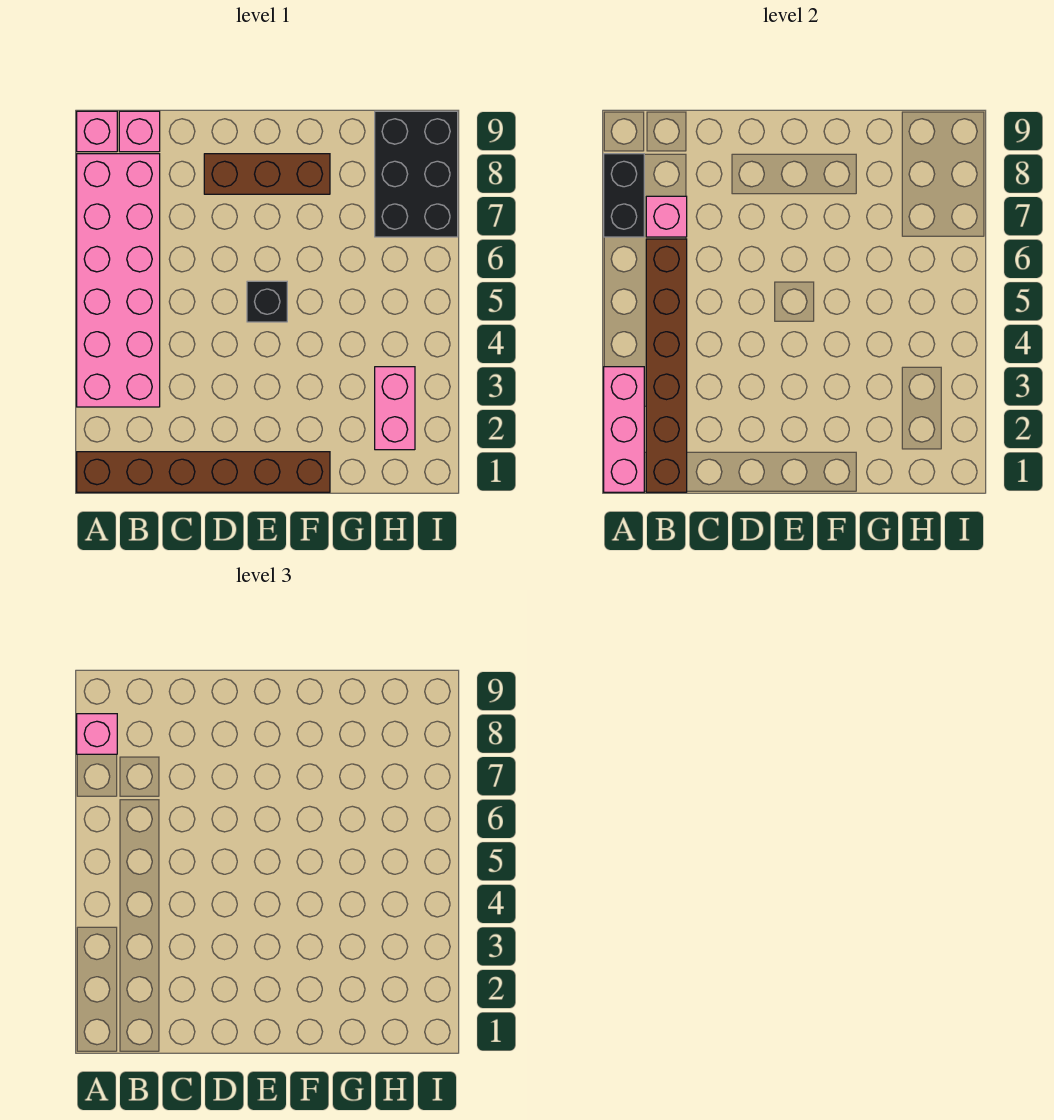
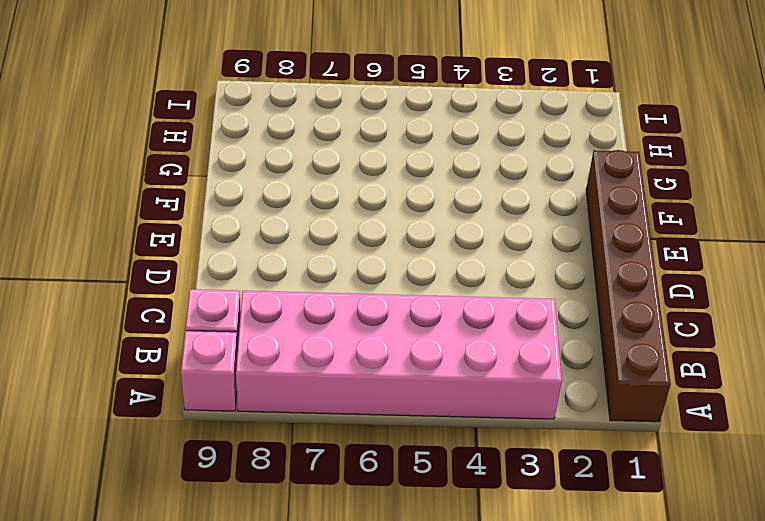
none -> brown 1x3 brick [204,154,330,194]
none -> black 1x1 brick [247,281,287,322]
none -> pink 1x2 brick [375,367,415,450]

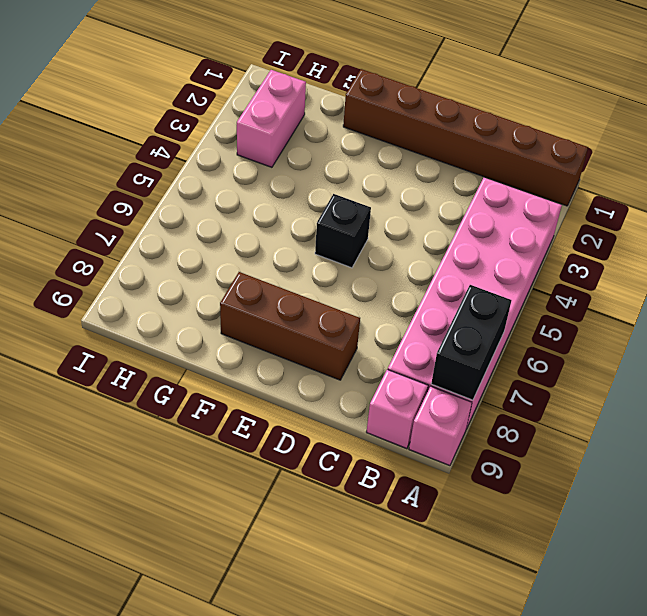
none -> black 2x3 brick [375,111,458,237]
none -> pink 1x3 brick [604,367,644,492]
none -> brown 1x6 brick [646,239,687,492]

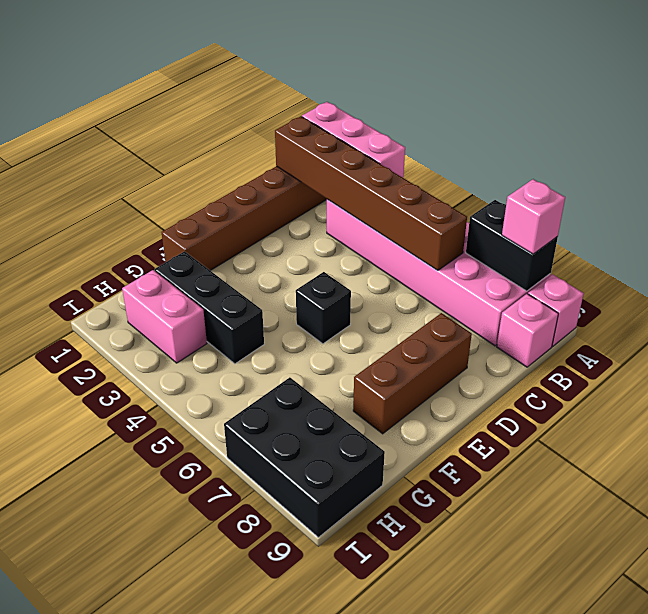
black 1x3 brick [155,251,264,364] -> none
none -> pink 1x1 brick [646,196,687,237]

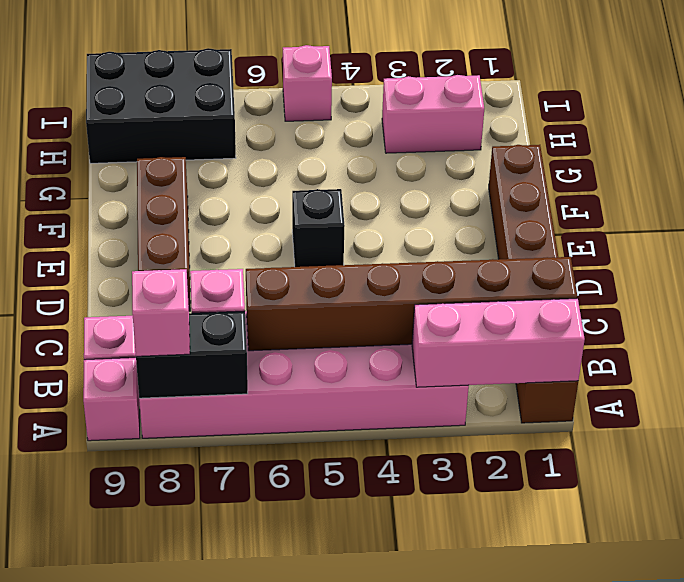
pink 1x1 brick [283,45,332,121] -> none

